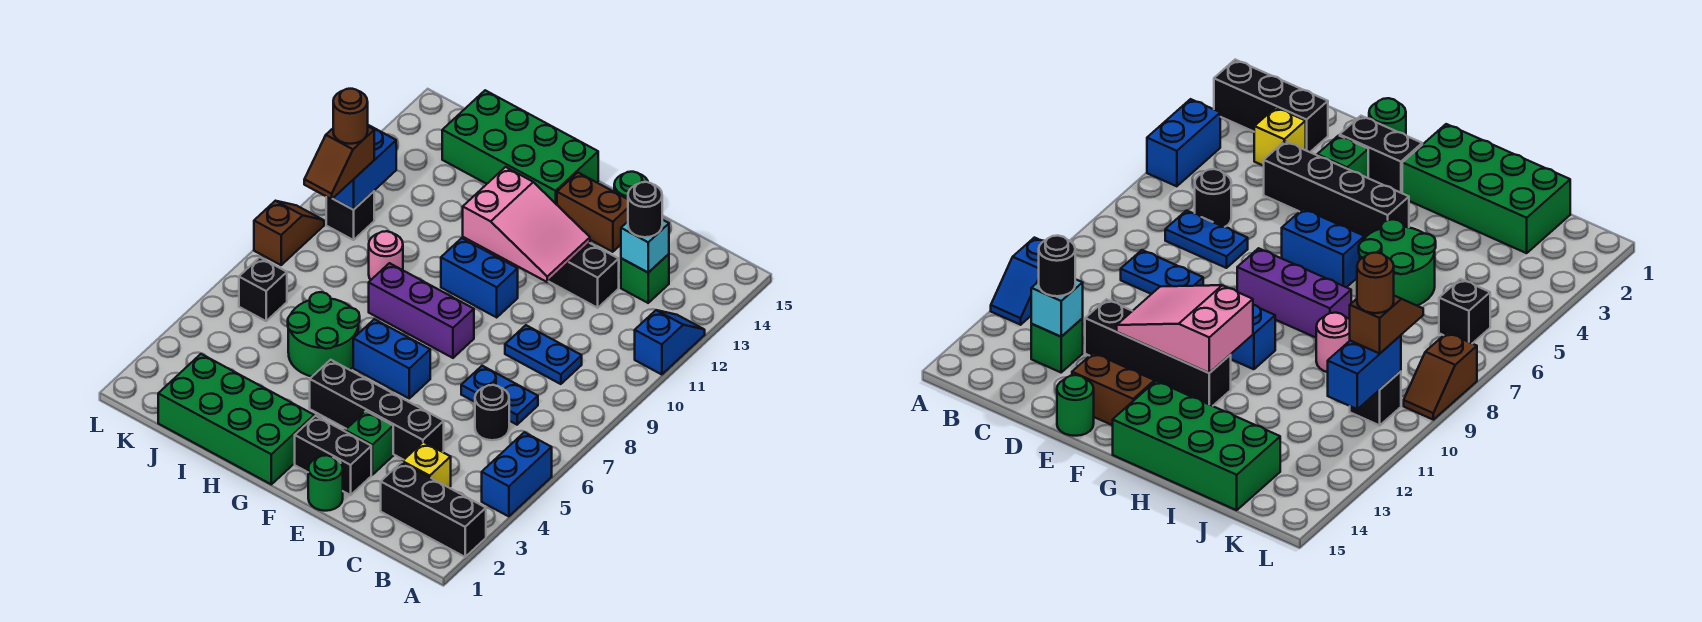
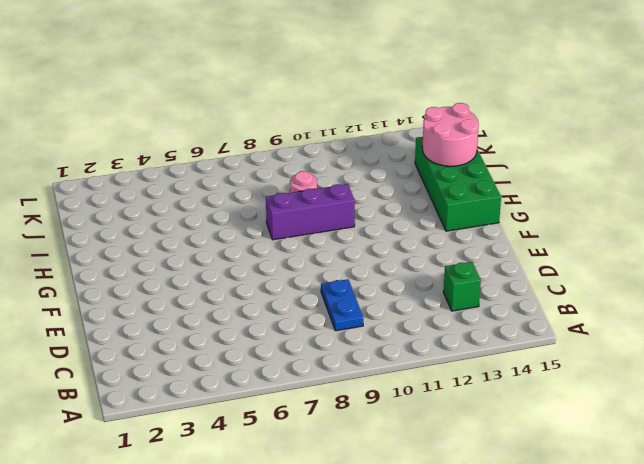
purple 1x3 brick [266,184,355,240] -> purple 1x3 brick turned to [369,263,474,358]
pink 2x2 round brick [422,103,479,166] -> none
none -> black 1x3 brick [381,462,486,557]
none -> blue 1x2 brick [482,432,552,516]
none -> blue 1x2 slope [635,310,705,375]
none -> yellow 1x1 brick [402,442,451,488]

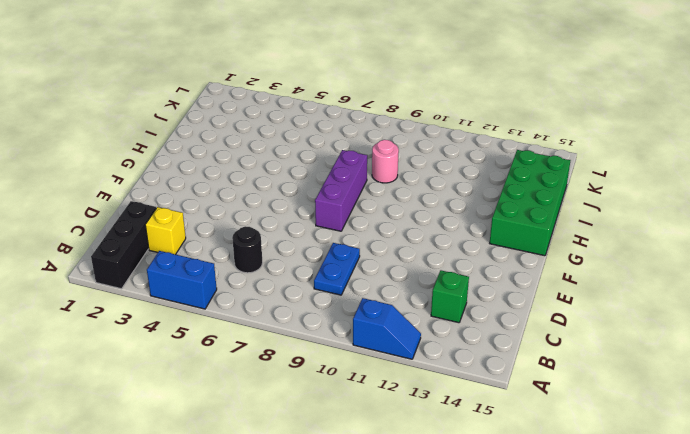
none -> blue 1x2 plate [461,366,538,425]
none -> black 1x4 brick [310,360,444,460]
none -> black 1x4 brick [549,243,619,308]
none -> green 1x1 round brick [308,455,343,511]

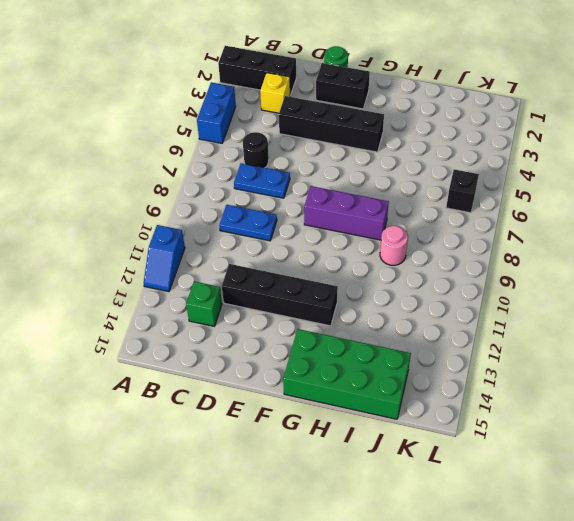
none -> green 1x1 brick [345,411,393,475]
none -> brown 1x2 brick [557,173,628,252]
none -> green 1x1 round brick [614,172,648,199]
none -> blue 1x2 brick [353,319,430,398]

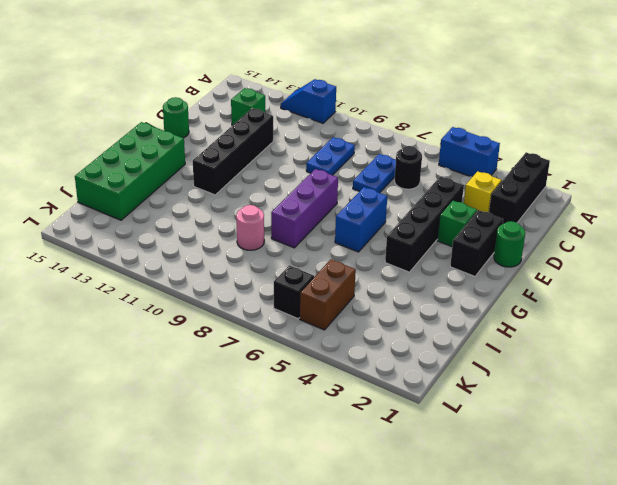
brown 1x2 brick [300,259,356,330] -> brown 1x2 brick moved to [557,173,628,252]
none -> blue 1x2 brick [441,238,518,317]
none -> green 2x4 brick [158,354,314,484]
none -> green 2x2 round brick [288,292,360,377]
none -> black 1x1 brick [326,191,374,240]

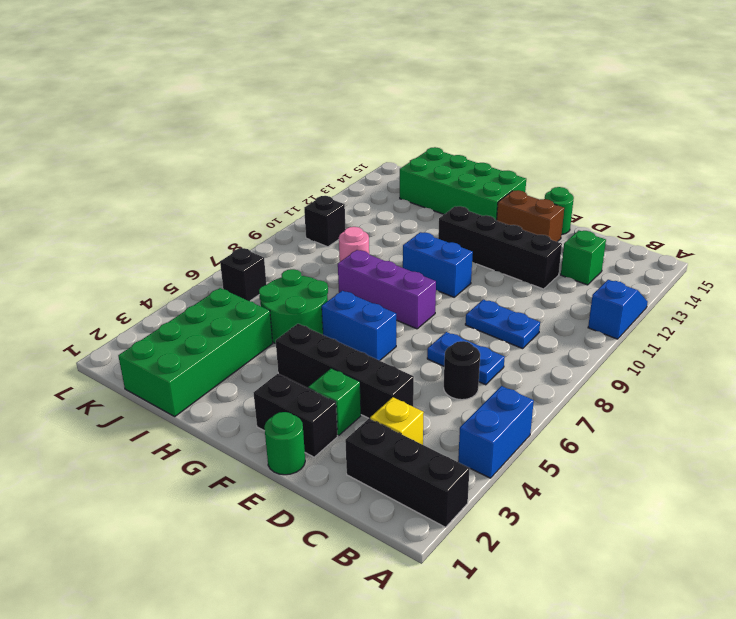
green 2x4 brick [118,288,273,417] -> green 2x4 brick turned to [158,354,314,484]
none -> brown 1x2 slope [254,201,324,265]
none -> cyan 1x1 brick [621,220,669,273]
none -> pink 2x3 slope [463,167,590,282]
none -> blue 1x2 brick [333,126,396,210]

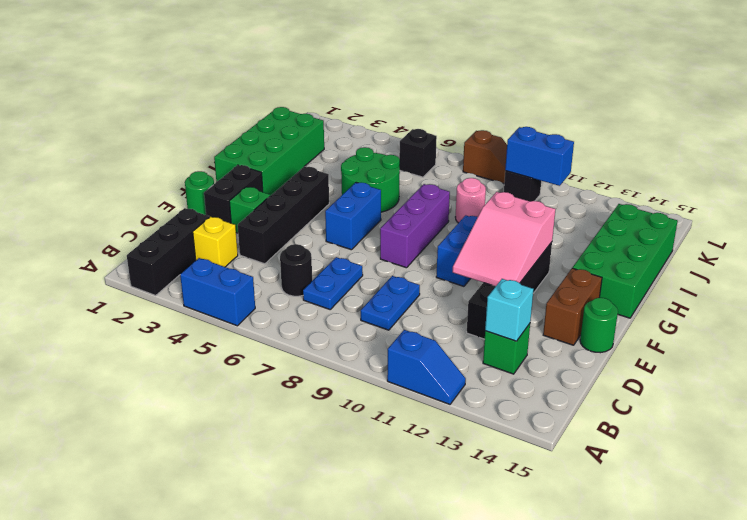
none -> black 1x1 round brick [628,182,662,237]
none -> brown 1x2 slope [304,127,374,199]
none -> brown 1x1 round brick [333,89,368,144]

